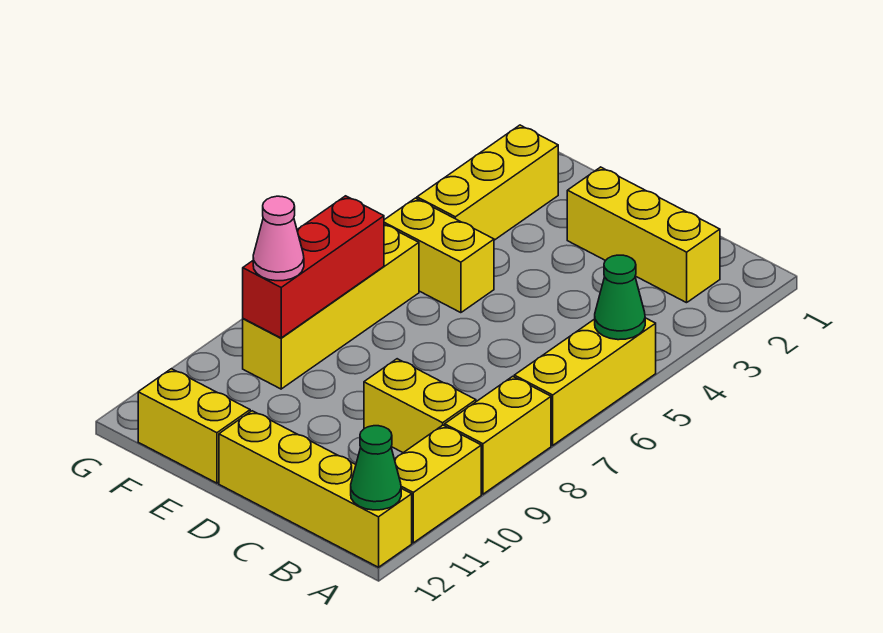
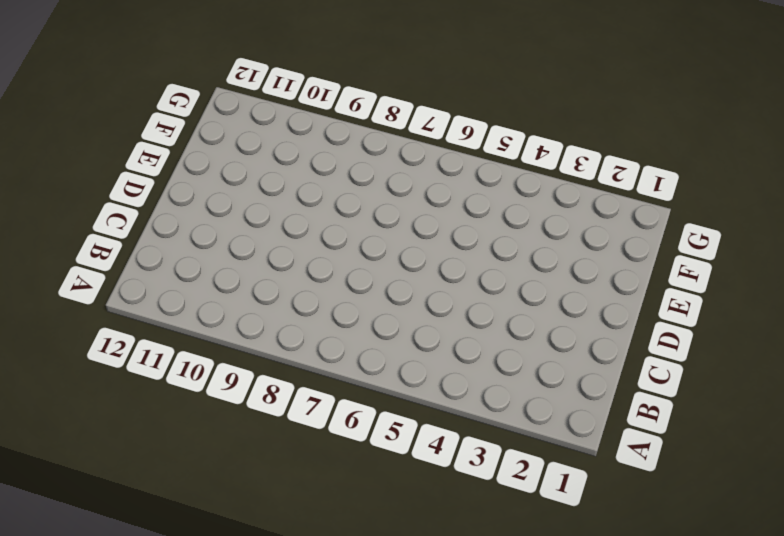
none -> yellow 1x3 brick [514,318,656,445]
none -> yellow 1x2 brick [445,376,551,494]
none -> yellow 1x2 brick [394,425,481,543]

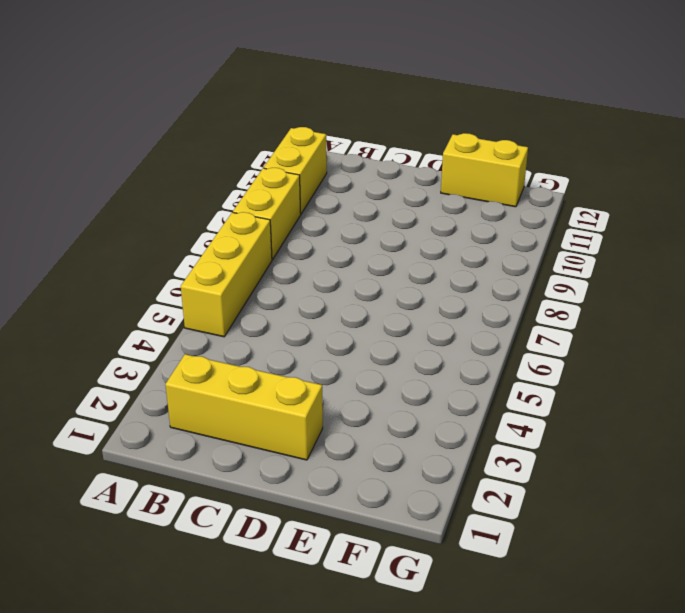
none -> yellow 1x4 brick [219,411,412,567]
none -> yellow 1x2 brick [364,359,476,453]
none -> yellow 1x2 brick [384,198,494,313]

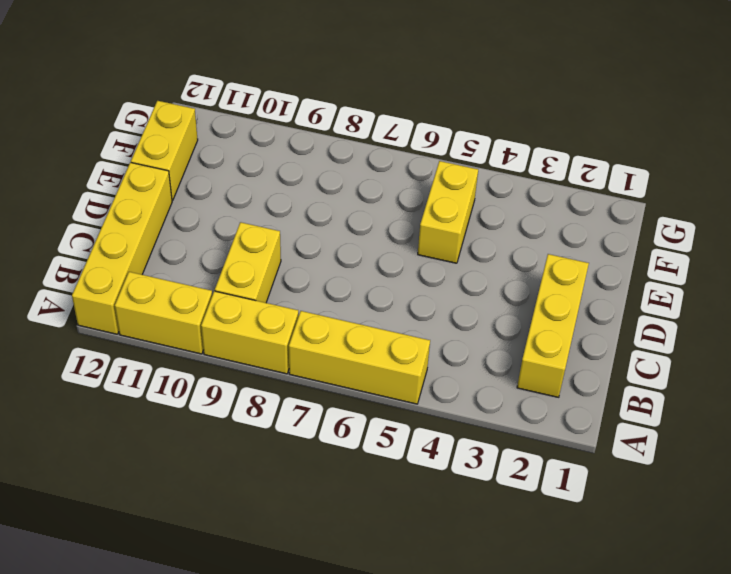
none -> yellow 1x3 brick [417,125,558,240]
none -> yellow 1x4 brick [243,225,419,389]
none -> green 1x1 cone [595,255,645,340]

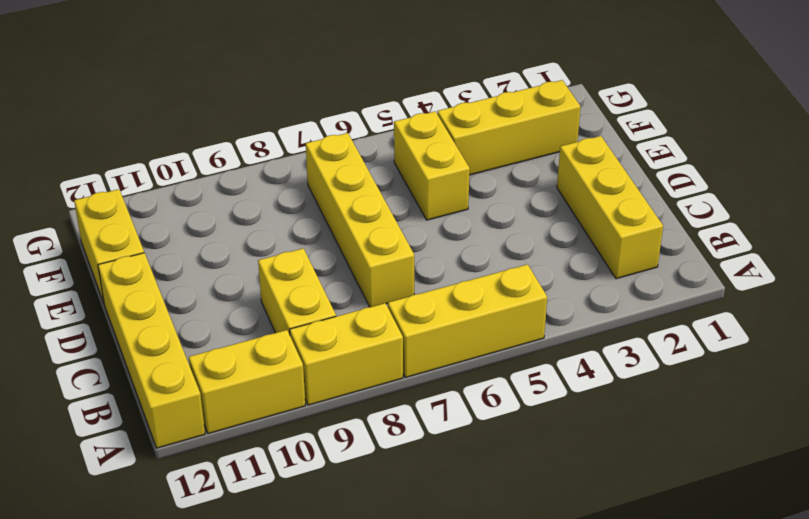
yellow 1x4 brick [306,133,414,307] -> yellow 1x4 brick turned to [243,225,419,389]
none -> green 1x1 cone [595,255,645,340]
none -> green 1x1 cone [351,426,401,510]
none -> red 1x3 brick [243,196,384,338]

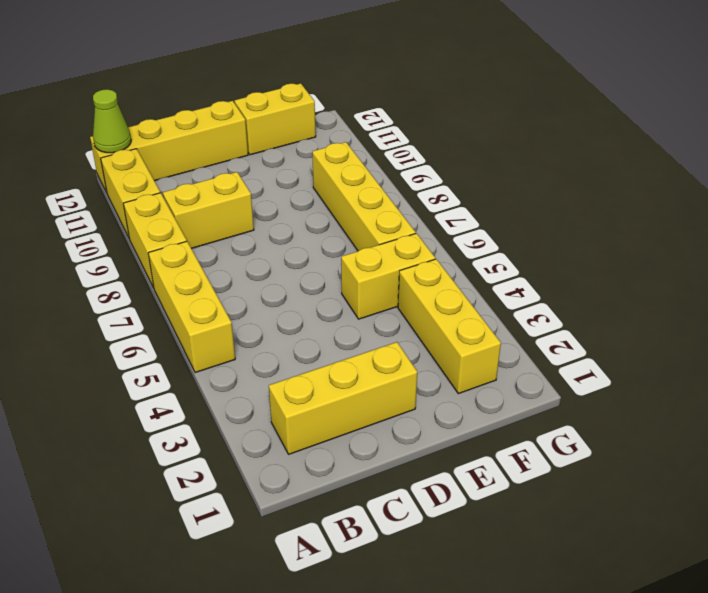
lime 1x1 cone [93,89,131,153] -> green 1x1 cone [351,426,401,510]
none -> green 1x1 cone [595,255,645,340]
none -> red 1x3 brick [243,196,384,338]
none -> pink 1x1 cone [253,196,304,281]

